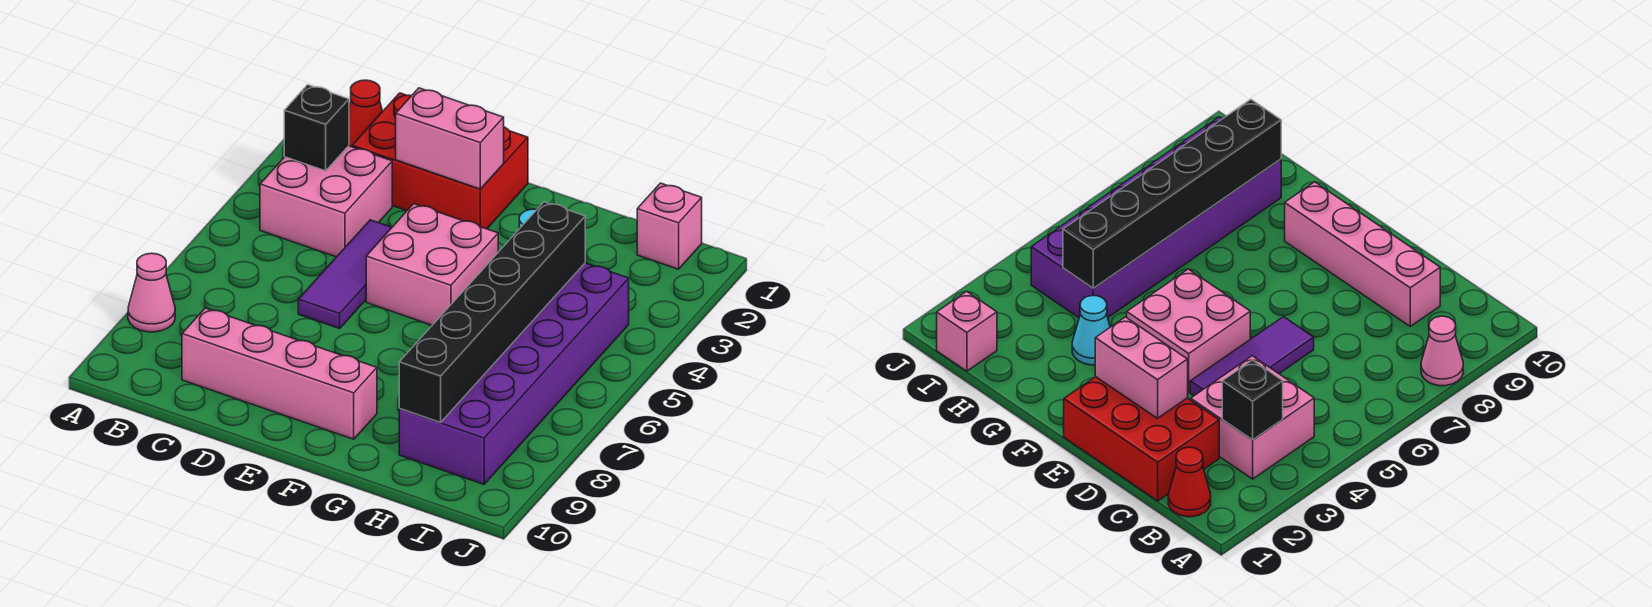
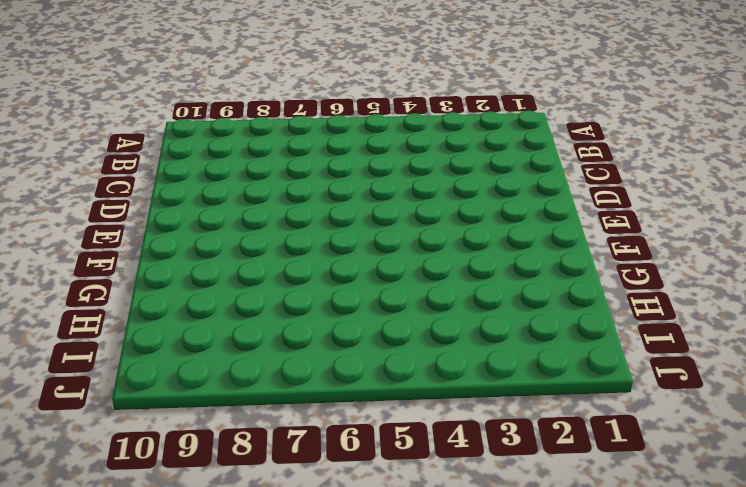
none -> pink 1x1 cone [128,253,175,332]
none -> red 1x1 cone [349,80,383,147]
none -> pink 2x2 brick [260,146,392,257]

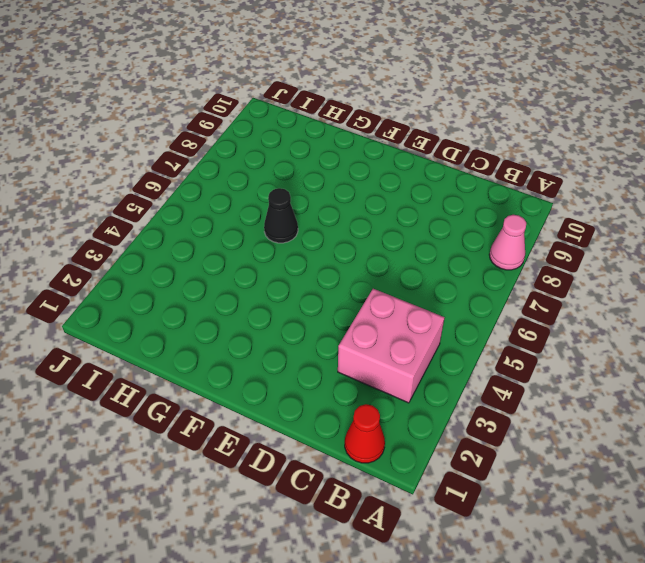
black 1x1 cone [264,188,298,243] -> none
none -> red 2x3 brick [352,93,528,229]
none -> pink 1x4 brick [182,308,377,439]
none -> purple 1x3 tile [298,220,392,329]

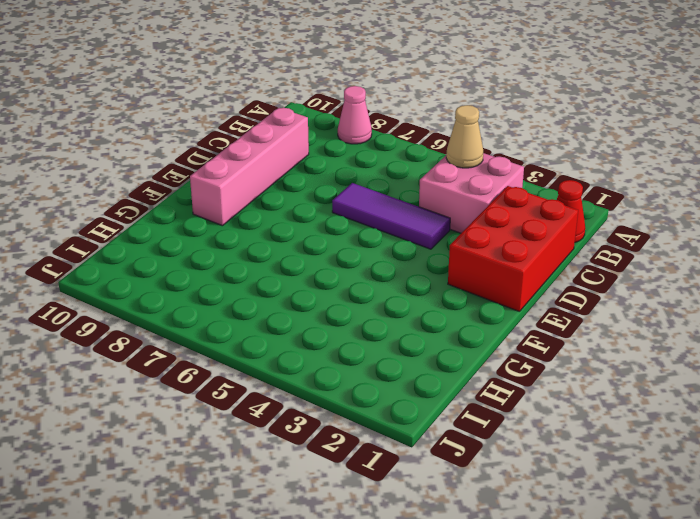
tan 1x1 cone [446,105,483,168] -> none
none -> pink 2x2 brick [366,204,498,325]
none -> cyan 1x1 cone [1072,296,1110,365]
none -> purple 2x6 brick [399,263,629,484]

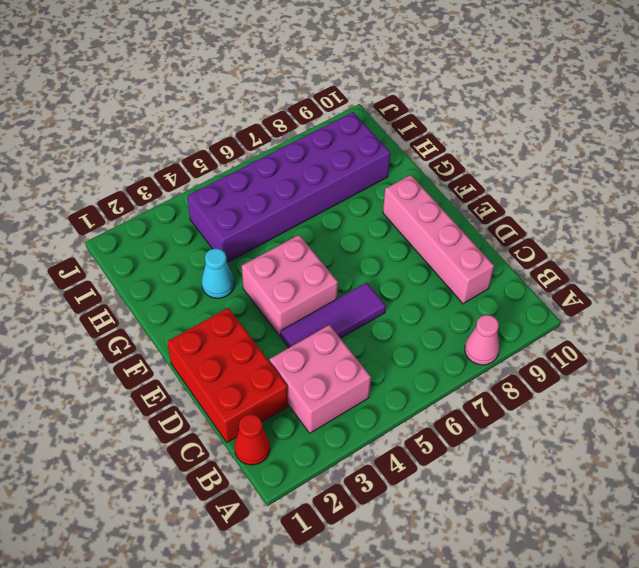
none -> pink 1x1 brick [637,183,702,269]
none -> black 1x1 brick [284,85,349,171]
none -> pink 1x2 brick [396,88,504,189]

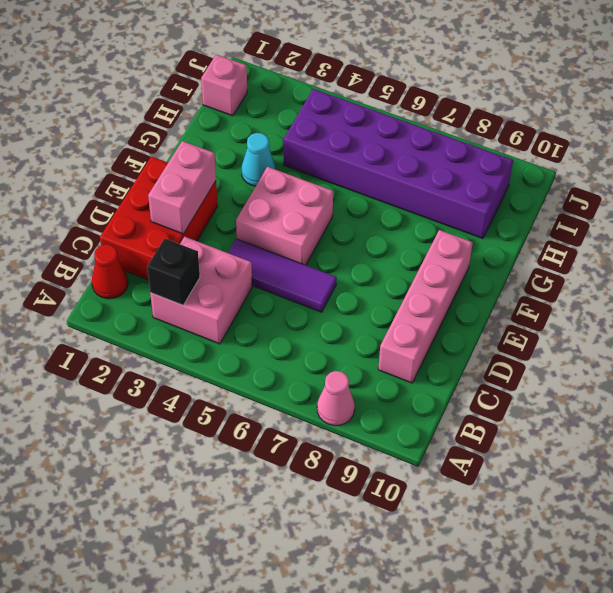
none -> black 1x6 brick [399,202,585,422]

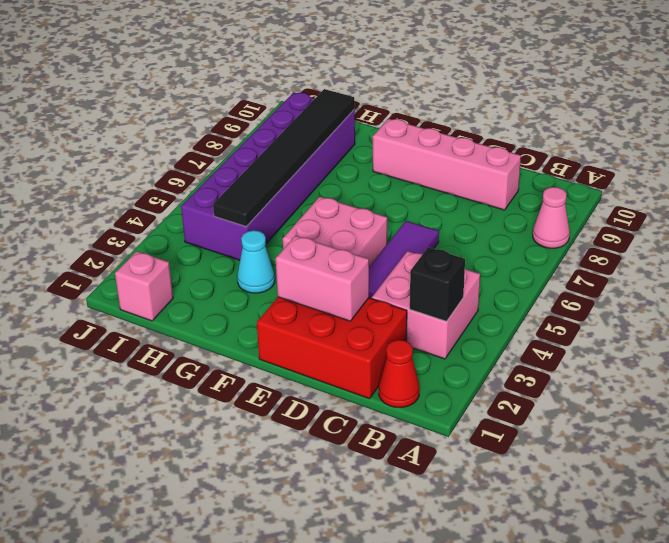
black 1x6 tile [213,89,355,227] -> black 1x6 brick [399,202,585,422]

